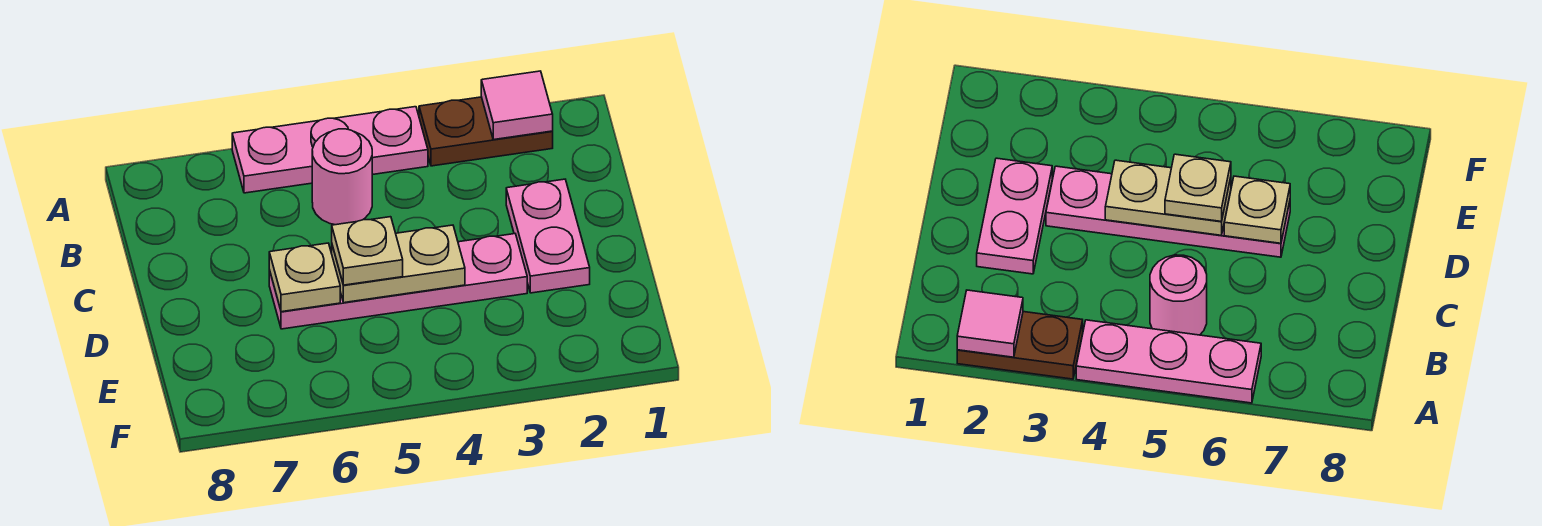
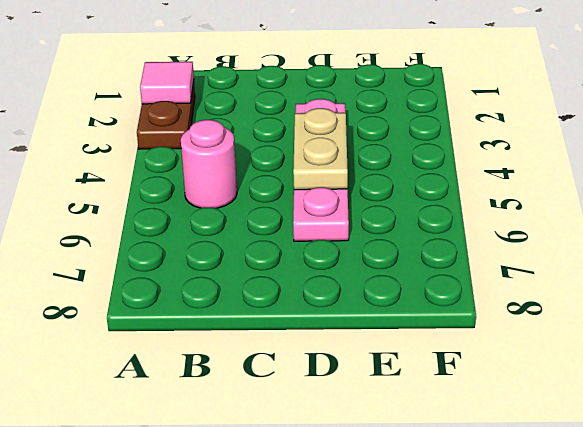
none -> pink 1x3 plate [232,107,428,193]
none -> pink 1x2 plate [506,179,590,293]

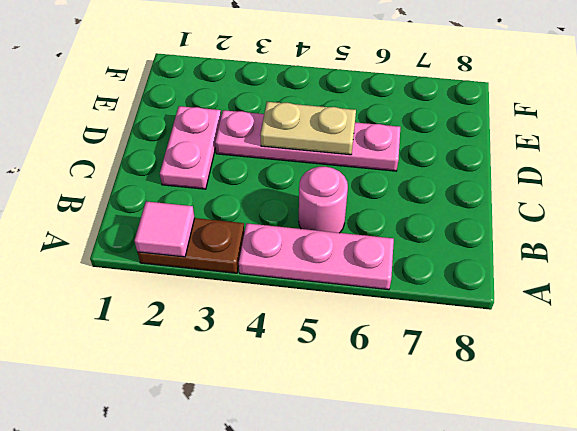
none -> tan 1x1 plate [269,243,340,312]
none -> tan 1x1 plate [332,217,403,285]

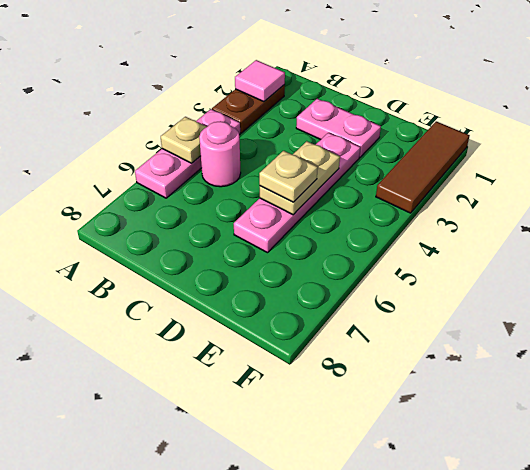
tan 1x1 plate [161,117,206,163] -> tan 1x1 plate moved to [269,243,340,312]
brown 1x3 tile [376,121,470,213] -> none

